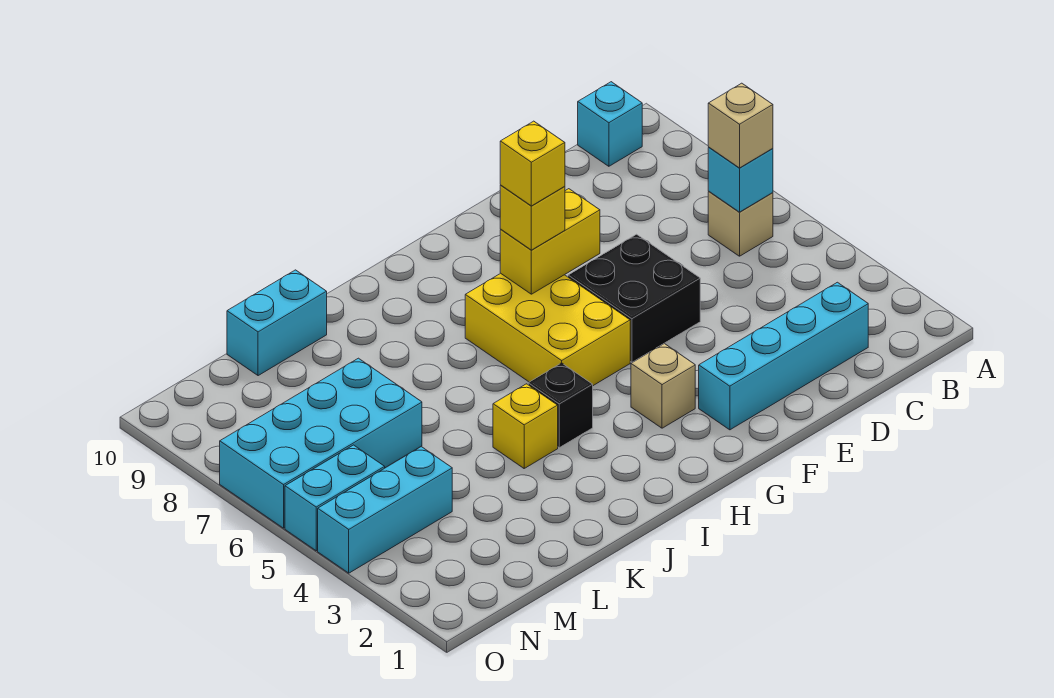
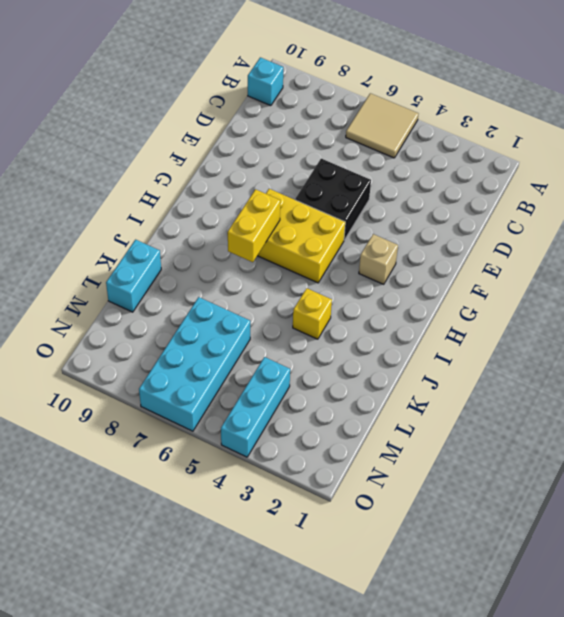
tan 2x2 tile [346,93,418,158] -> tan 1x1 brick [708,192,773,256]
yellow 1x2 brick [228,189,280,262] -> yellow 1x2 brick moved to [500,189,600,294]
none -> cyan 1x4 brick [699,282,868,430]
none -> black 1x1 brick [528,363,593,448]
none -> cyan 1x2 brick [285,445,385,551]

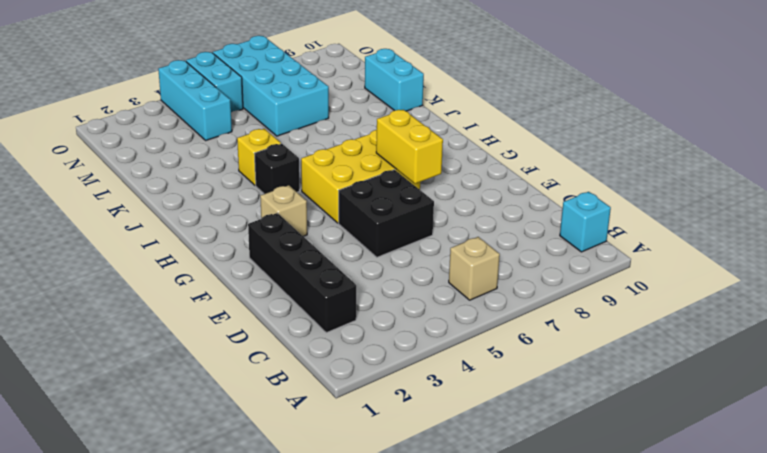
black 1x4 brick [248,213,356,333] -> cyan 1x4 brick [699,282,868,430]
none -> cyan 1x1 brick [708,148,773,212]
none -> tan 1x1 brick [708,83,773,168]
none -> yellow 1x1 brick [500,185,565,250]

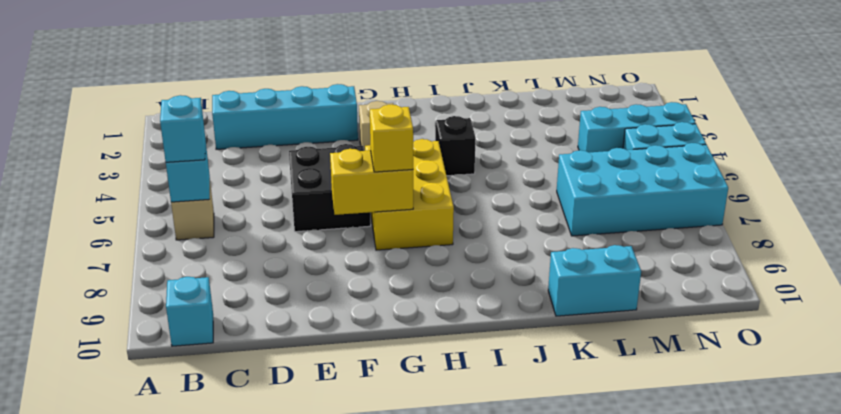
cyan 1x1 brick [160,95,205,162] -> tan 1x1 brick [708,83,773,168]
none -> yellow 1x1 brick [493,384,558,468]
none -> yellow 1x1 brick [500,121,565,206]

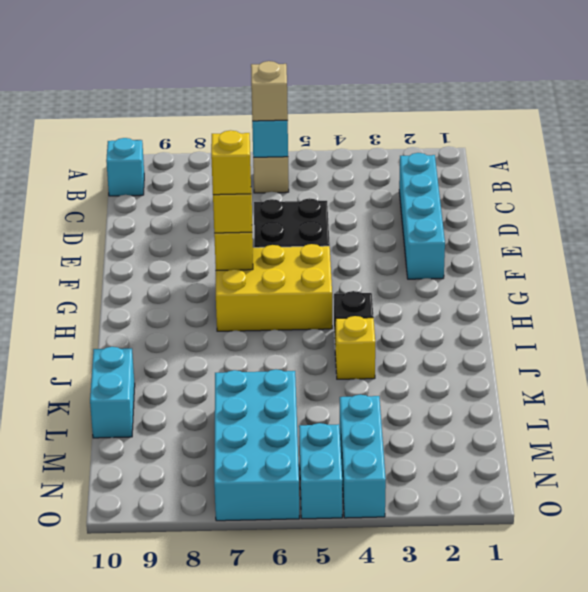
none -> tan 1x1 brick [631,344,695,428]

